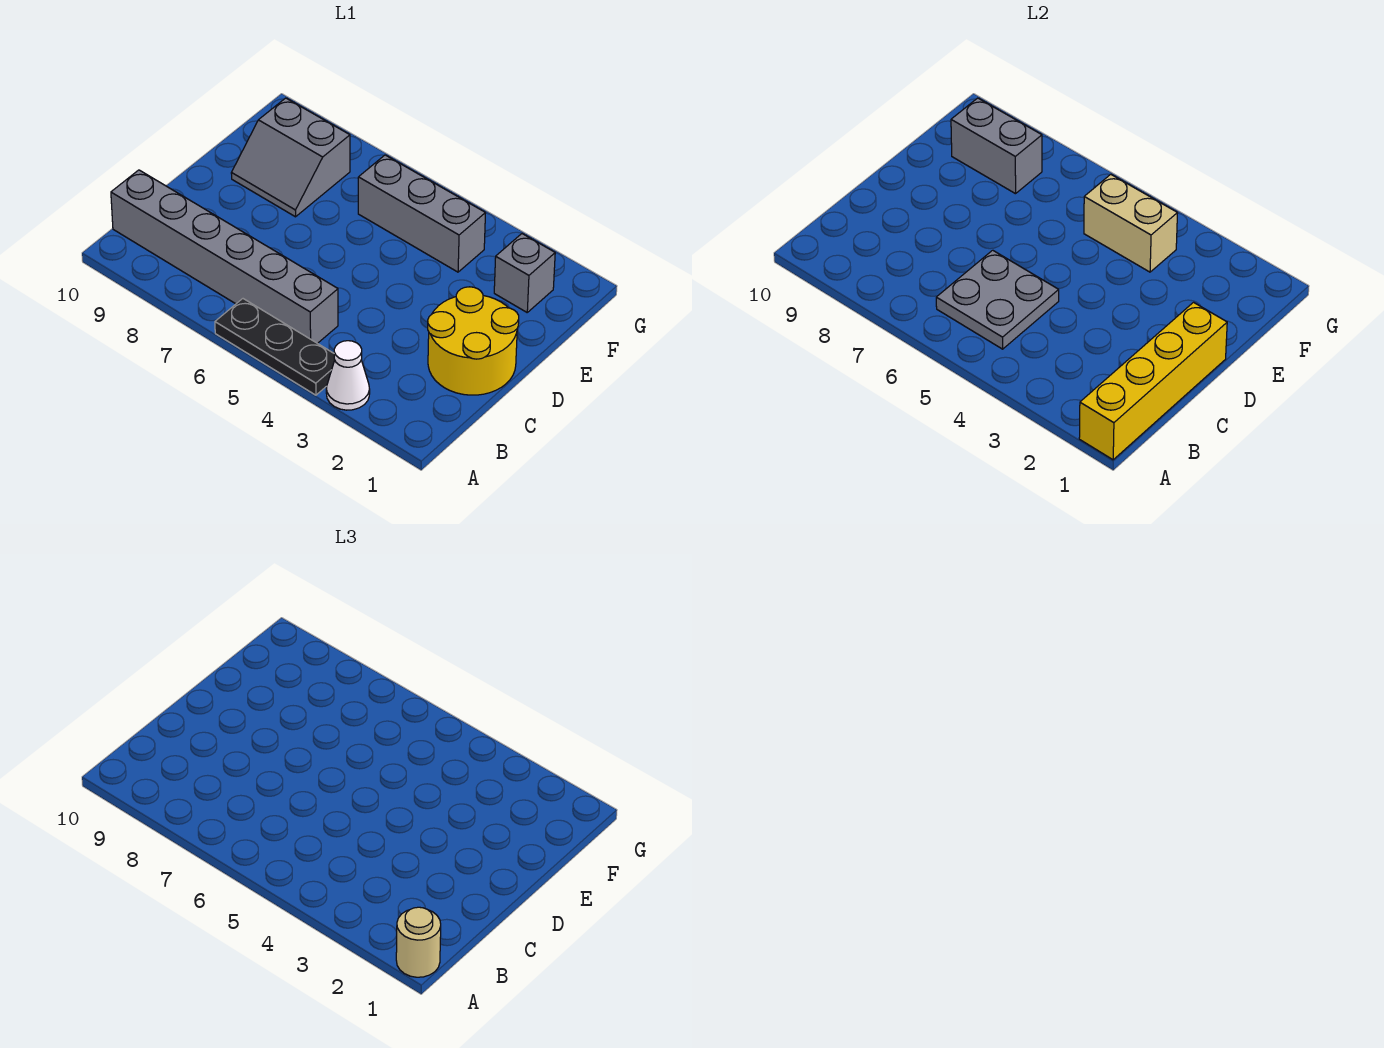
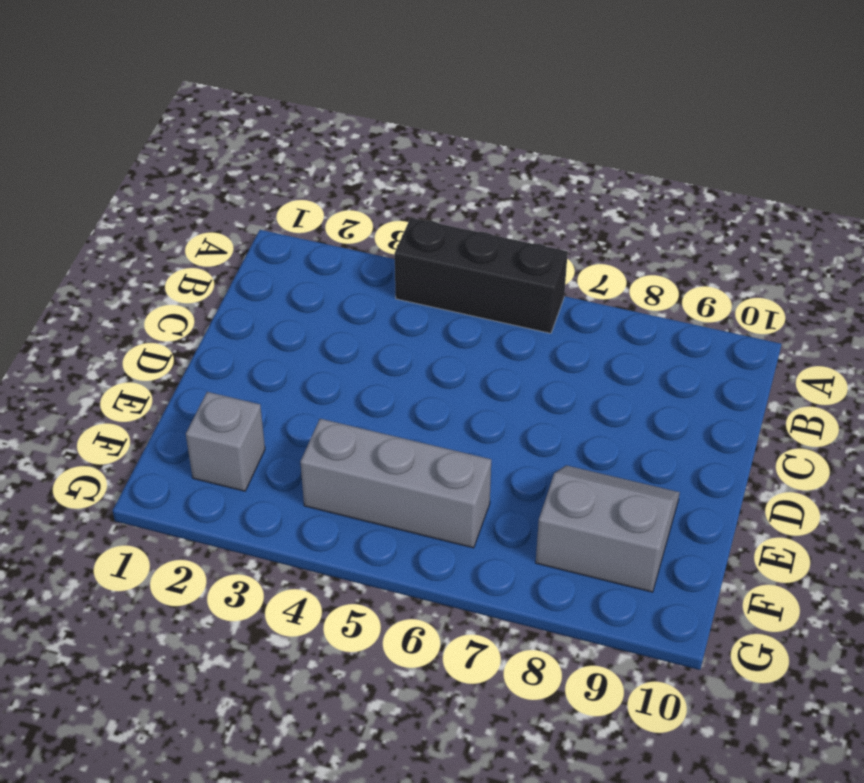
black 1x3 brick [395,218,568,333] -> black 1x3 plate [215,299,335,395]
none -> white 1x1 cone [326,341,370,410]
none -> grey 1x6 brick [111,170,338,344]
none -> yellow 2x2 round brick [428,287,519,395]

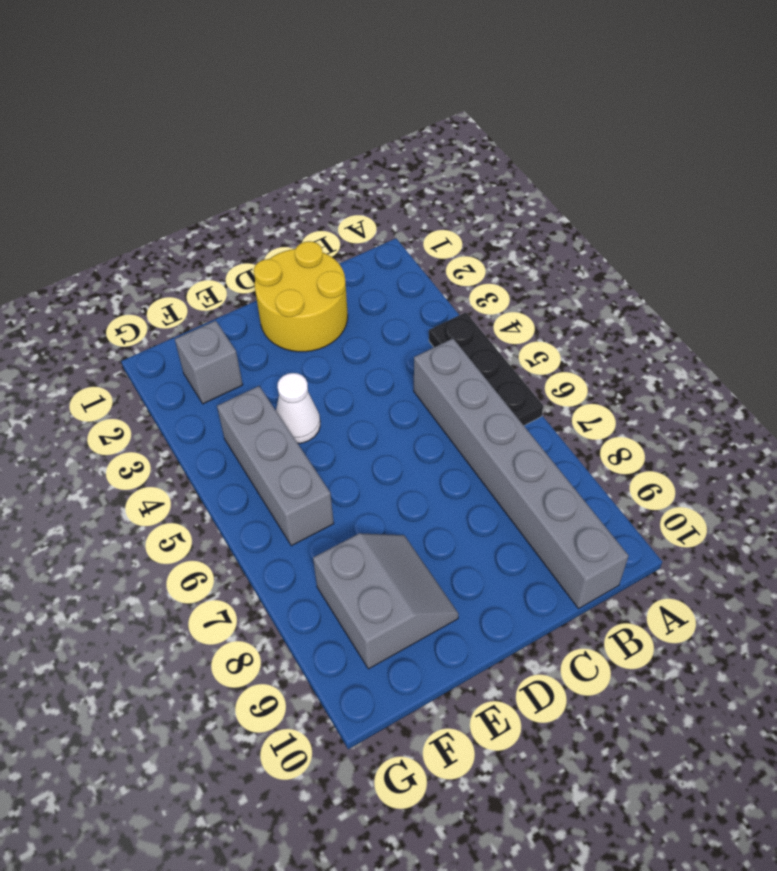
white 1x1 cone [276,373,320,443] -> white 1x1 cone moved to [326,341,370,410]
none -> yellow 1x4 brick [1079,302,1227,460]
none -> grey 2x2 plate [936,250,1059,349]
none -> tan 1x2 brick [1084,174,1177,272]

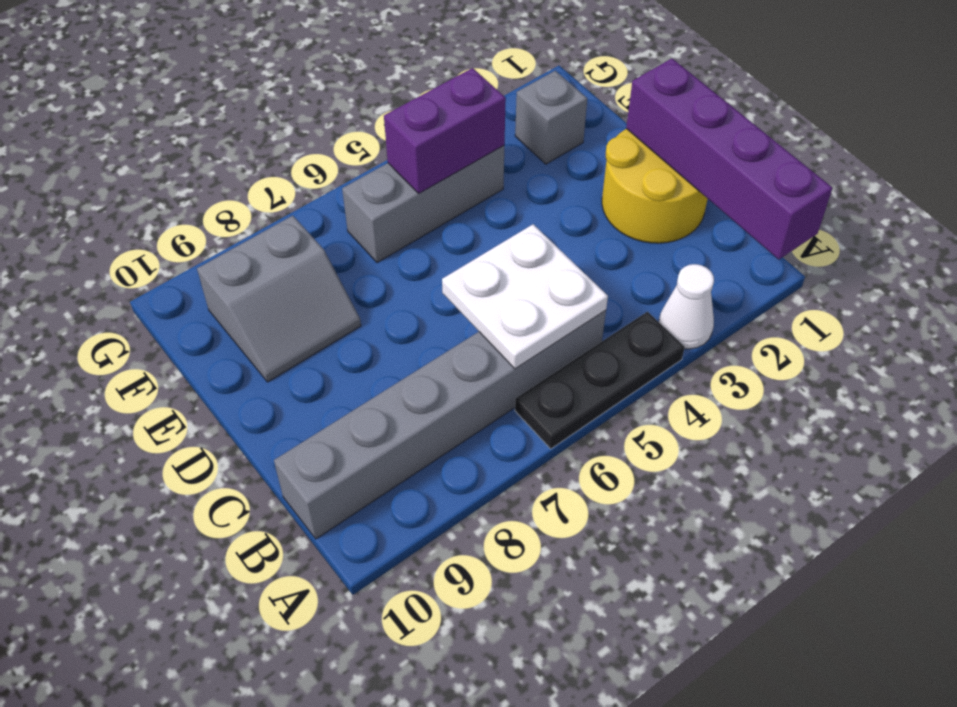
purple 1x4 brick [626,58,833,260] -> yellow 1x4 brick [1079,302,1227,460]
white 2x2 plate [442,224,608,369] -> grey 2x2 plate [936,250,1059,349]
purple 1x2 brick [384,68,506,193] -> tan 1x2 brick [1084,174,1177,272]
none -> grey 1x2 brick [951,98,1042,194]
none -> tan 1x1 round brick [396,907,441,977]

